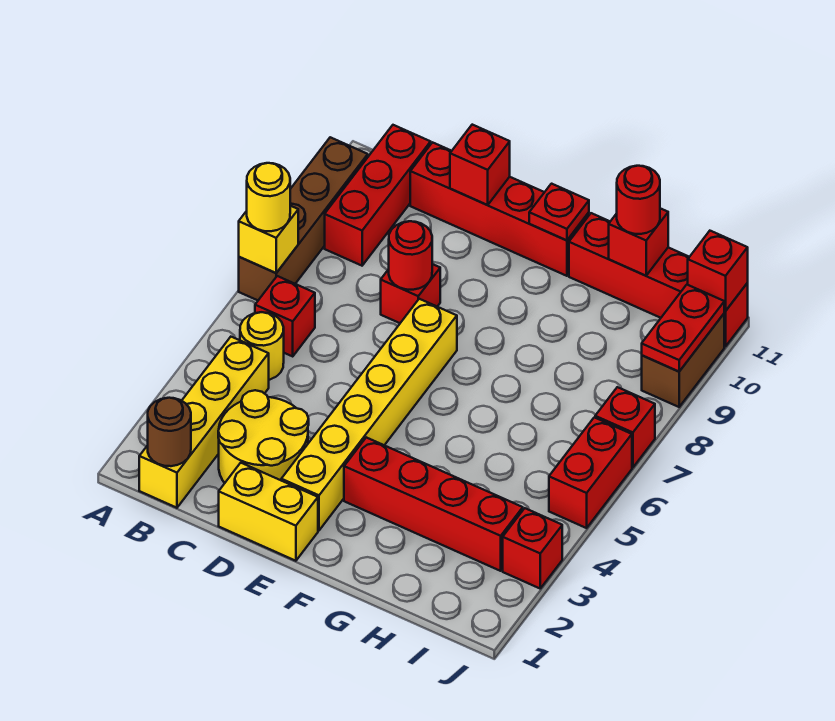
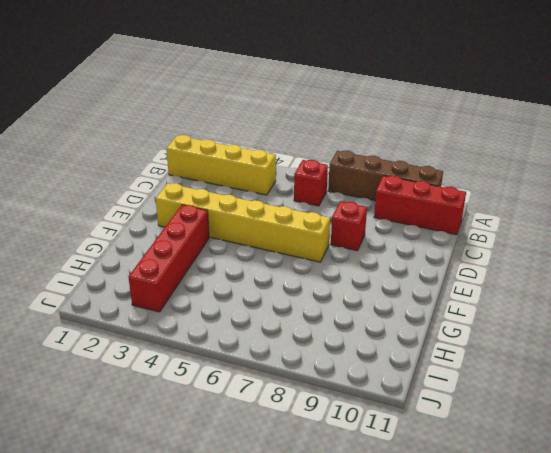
none -> yellow 1x1 round brick [240,312,284,380]
none -> yellow 2x2 round brick [218,390,309,483]
none -> red 1x4 brick [410,142,589,276]

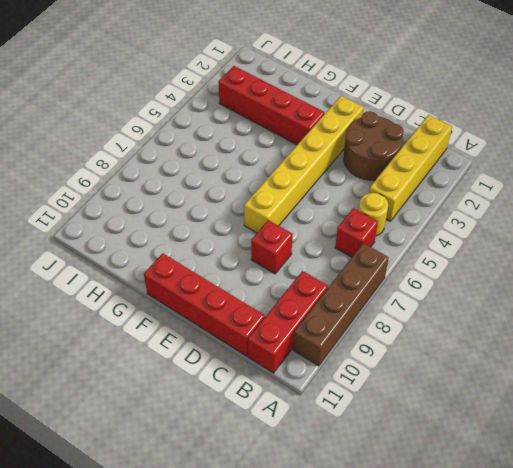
brown 2x2 round brick [344,111,404,180] -> yellow 2x2 round brick [218,390,309,483]
none -> yellow 1x2 brick [219,463,318,561]
none -> red 1x4 brick [569,213,748,347]
none -> red 1x1 brick [503,508,562,588]

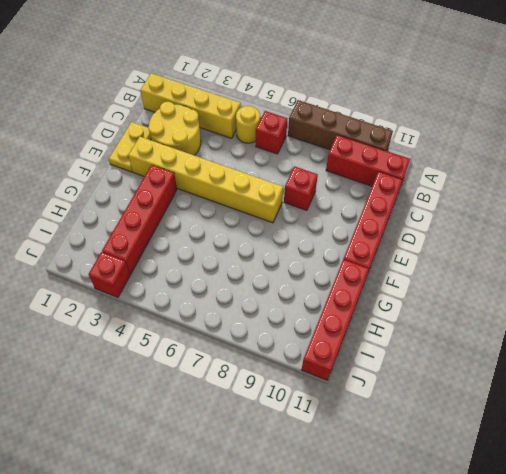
yellow 1x2 plate [109,122,151,172] -> yellow 1x2 brick [219,463,318,561]
none -> red 1x2 brick [549,417,632,528]
none -> red 1x1 brick [595,387,655,468]
none -> brown 1x2 brick [642,314,724,407]

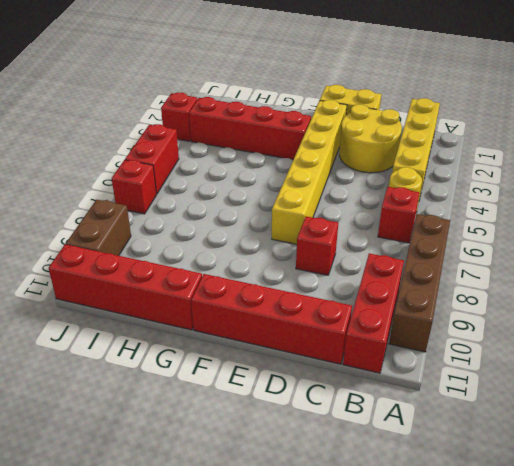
none -> yellow 1x1 brick [239,206,298,273]
none -> brown 1x1 round brick [148,398,191,466]
none -> red 1x1 round brick [389,221,432,290]

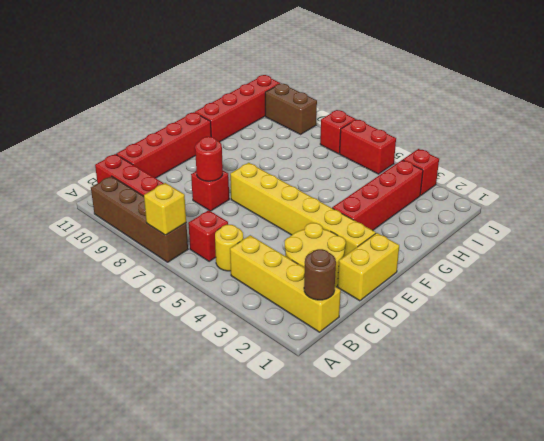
none -> red 1x1 brick [450,125,510,205]
none -> red 1x1 plate [529,184,589,240]
none -> red 1x1 brick [609,208,668,276]

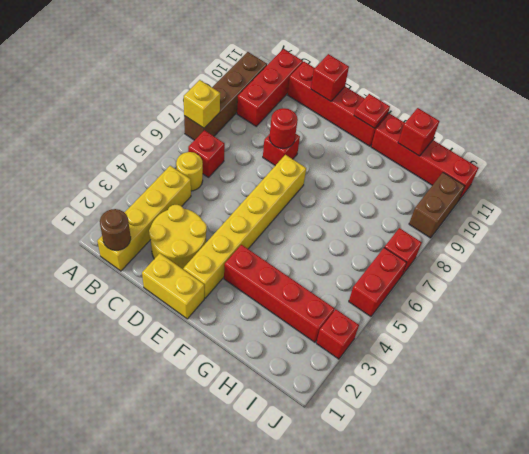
none -> red 1x2 plate [642,285,724,372]
none -> red 1x1 brick [688,231,748,311]
none -> yellow 1x1 round brick [247,163,290,231]

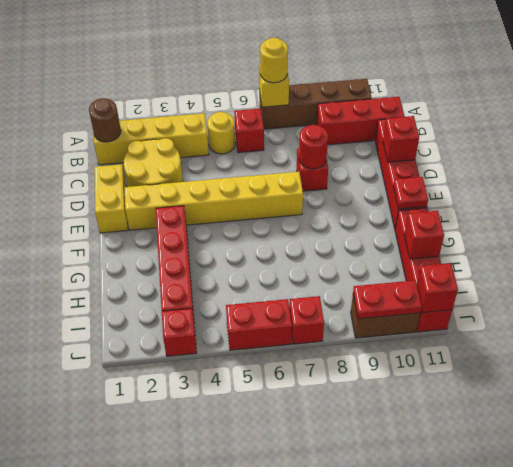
none -> red 1x1 round brick [617,166,660,234]

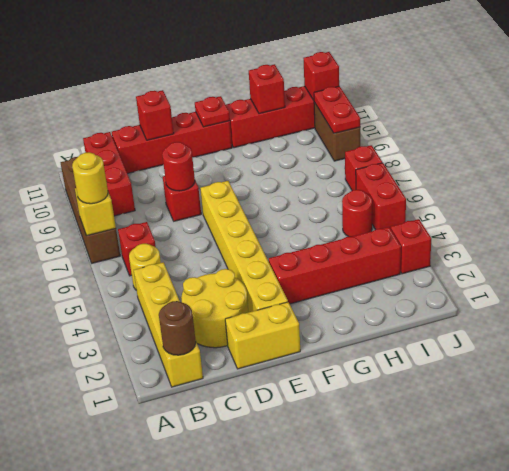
red 1x1 round brick [342,190,372,237] -> red 1x1 round brick moved to [617,166,660,234]

